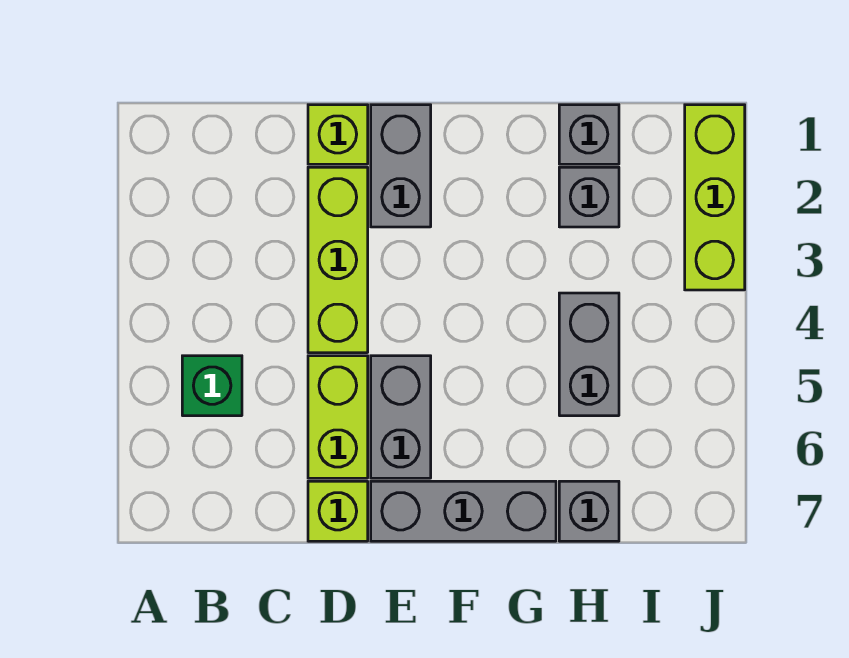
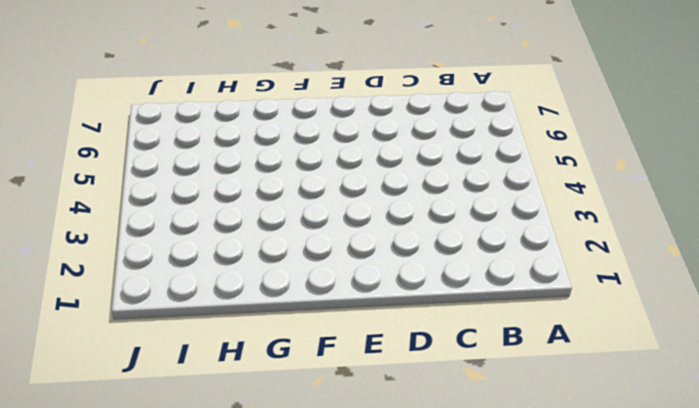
none -> green 1x1 brick [182,356,242,416]
none -> lime 1x1 brick [308,105,368,164]
none -> lime 1x3 brick [308,167,368,353]

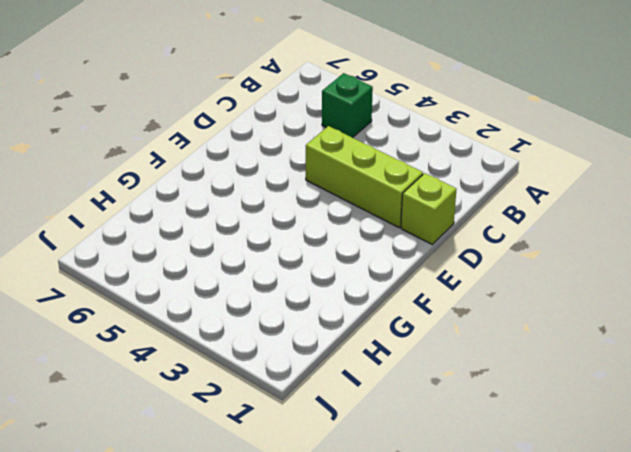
none -> lime 1x2 brick [308,356,368,478]
none -> lime 1x1 brick [308,481,368,541]
none -> grey 1x2 brick [371,105,431,227]

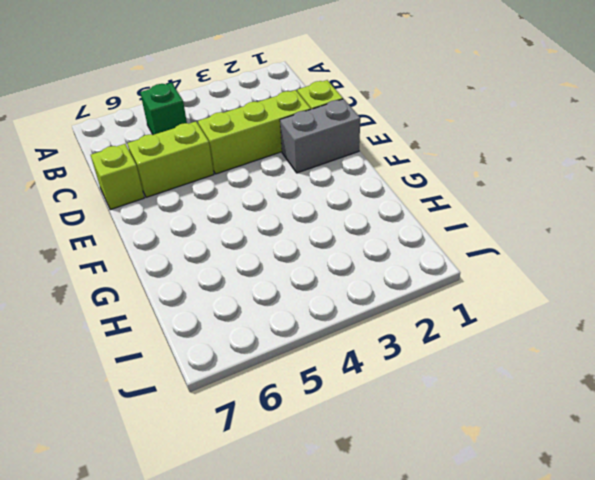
none -> grey 1x2 brick [371,356,431,478]
none -> grey 1x3 brick [371,481,556,541]
none -> grey 1x1 brick [559,105,619,164]

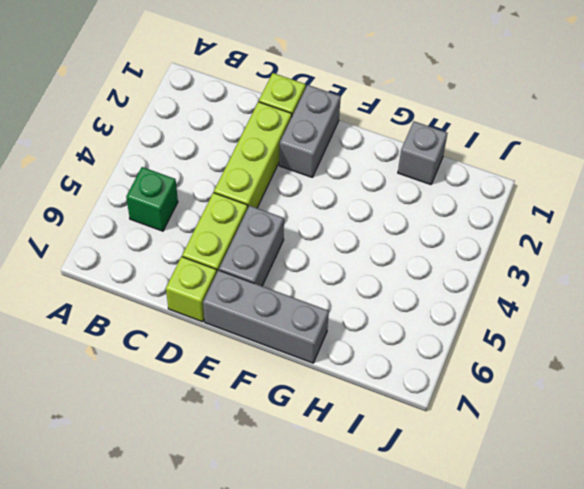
none -> grey 1x1 brick [559,167,619,227]
none -> grey 1x2 brick [559,293,619,416]
none -> grey 1x1 brick [559,481,619,541]

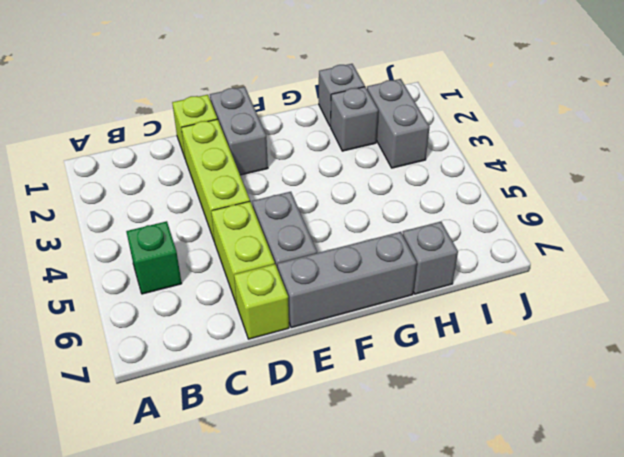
grey 1x2 brick [367,79,430,168] -> grey 1x2 brick moved to [559,293,619,416]
none -> lime 1x3 brick [685,105,745,290]

